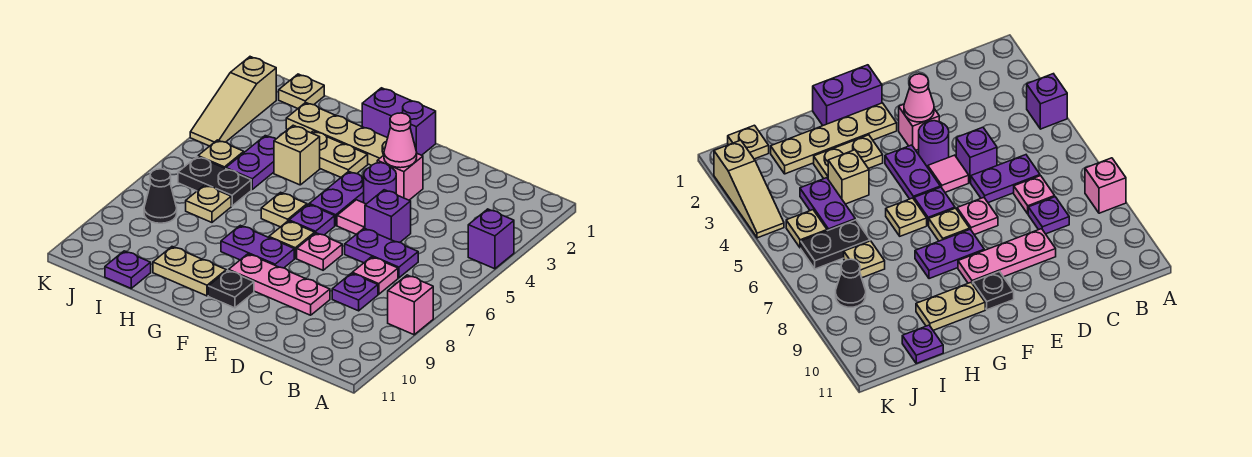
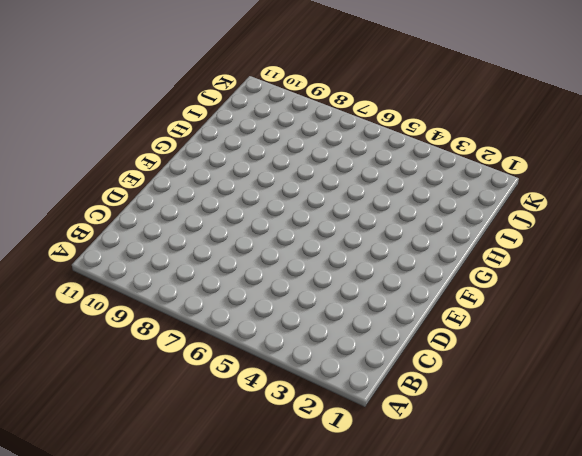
none -> purple 1x1 brick [468,209,514,269]
none -> pink 1x1 brick [388,275,433,335]
none -> purple 1x2 plate [345,228,418,278]
none -> pink 1x1 plate [352,257,398,294]

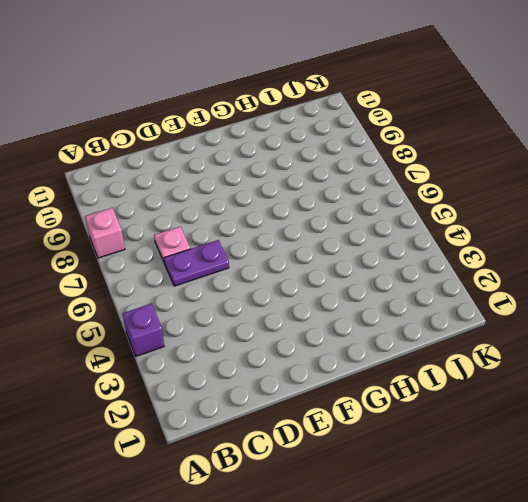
none -> purple 1x1 plate [332,273,378,311]
none -> purple 1x1 brick [365,190,411,242]
none -> pink 1x3 plate [229,254,330,315]
none -> pink 1x1 brick [377,154,423,200]

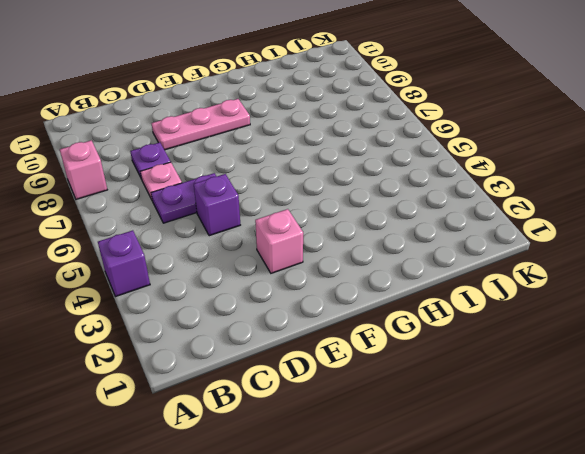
none -> purple 1x1 round brick [364,163,396,204]
none -> pink 1x1 tile [337,200,366,234]
none -> pink 1x1 plate [297,233,342,270]
none -> purple 1x2 brick [362,88,436,155]

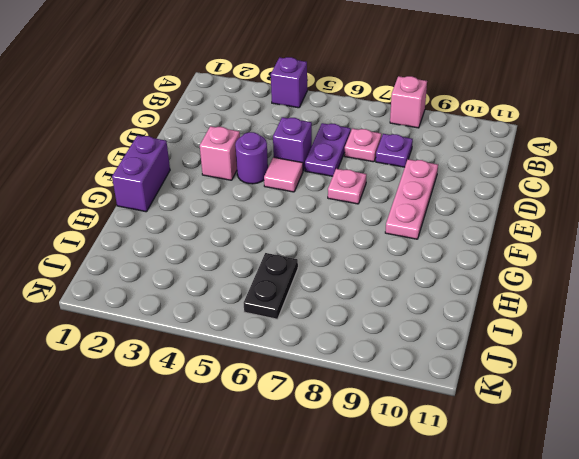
none -> tan 1x4 plate [286,102,388,165]
none -> purple 1x2 plate [309,171,364,225]
none -> purple 1x1 plate [289,204,335,235]
none -> tan 1x1 plate [269,221,315,258]

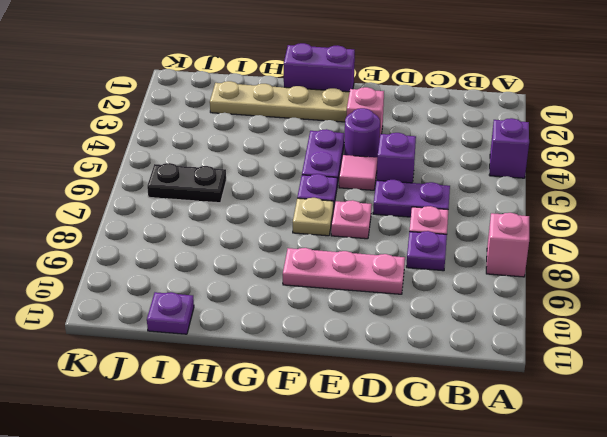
none -> purple 1x2 plate [221,225,294,268]
none -> black 1x1 plate [208,270,254,308]
none -> tan 1x2 plate [311,131,368,177]
none -> tan 1x1 plate [261,192,307,227]

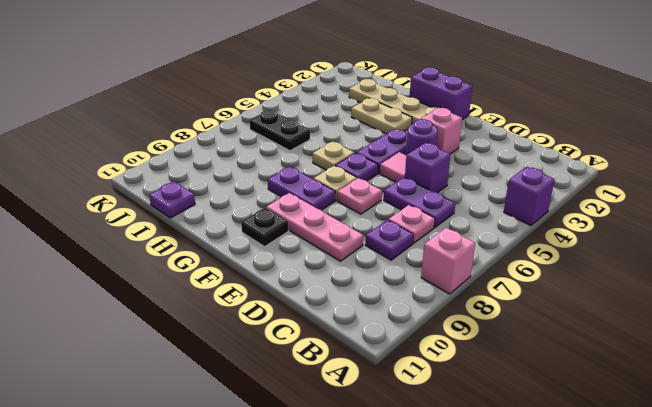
none -> tan 1x2 plate [153,247,226,296]
none -> tan 1x1 brick [274,125,320,185]
none -> purple 1x2 plate [226,136,276,189]
none -> tan 1x1 plate [186,185,231,222]

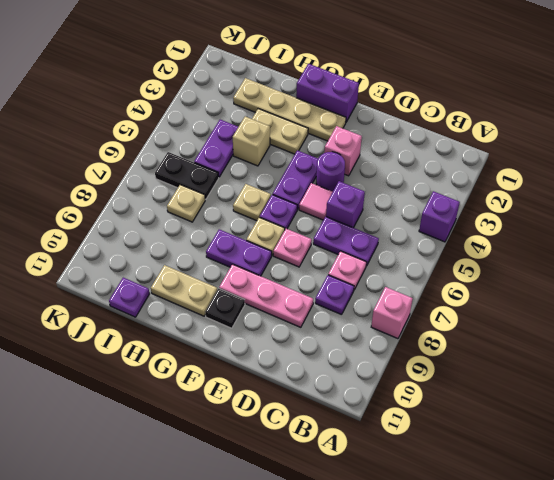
none -> tan 1x1 plate [279,74,324,108]
none -> tan 1x1 plate [198,140,244,169]
none -> black 1x1 cone [144,169,177,223]
none -> tan 1x3 slope [190,57,276,146]

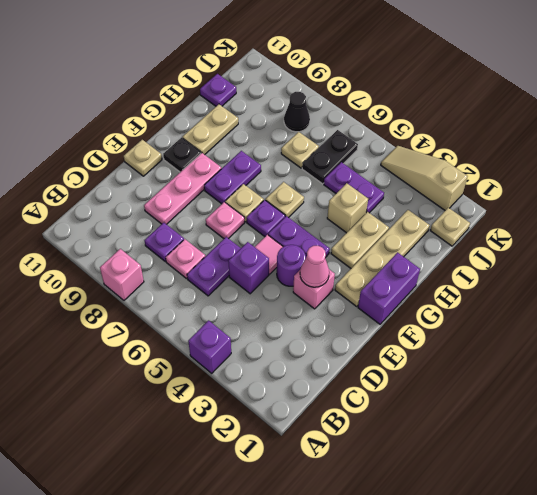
tan 1x1 plate [124,140,162,176] -> tan 1x1 plate moved to [198,140,244,169]

